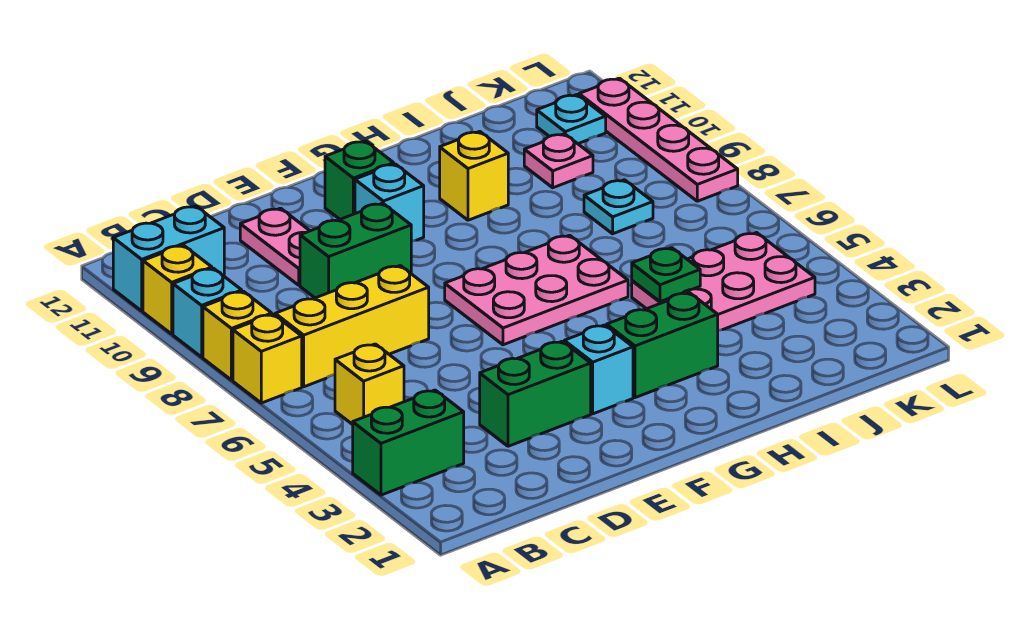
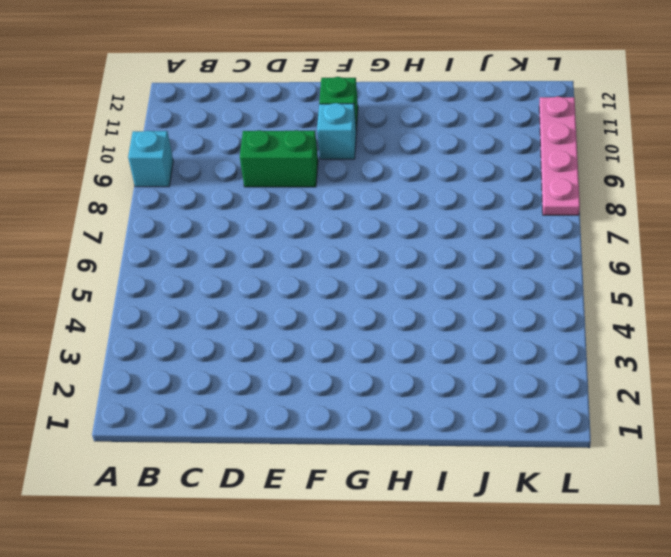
none -> green 1x2 brick [353,390,464,495]
none -> yellow 1x1 brick [233,314,302,403]
none -> yellow 1x1 brick [203,291,272,380]

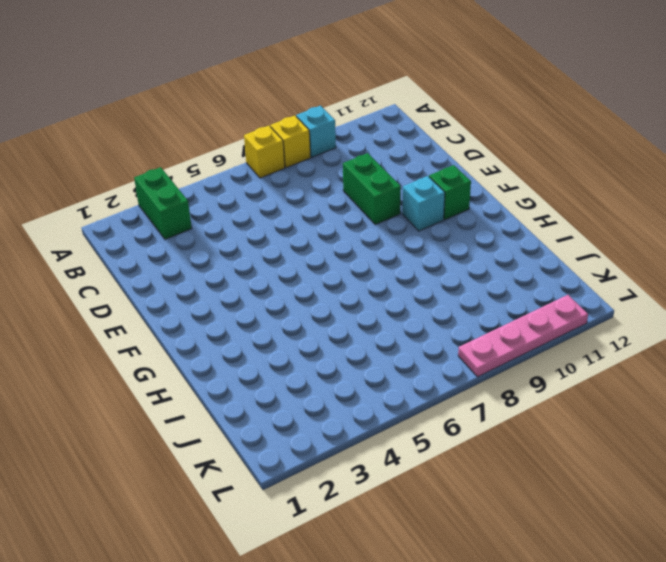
none -> yellow 1x1 brick [143,245,212,334]
none -> cyan 1x2 brick [113,206,224,311]
none -> yellow 1x1 brick [335,344,404,425]

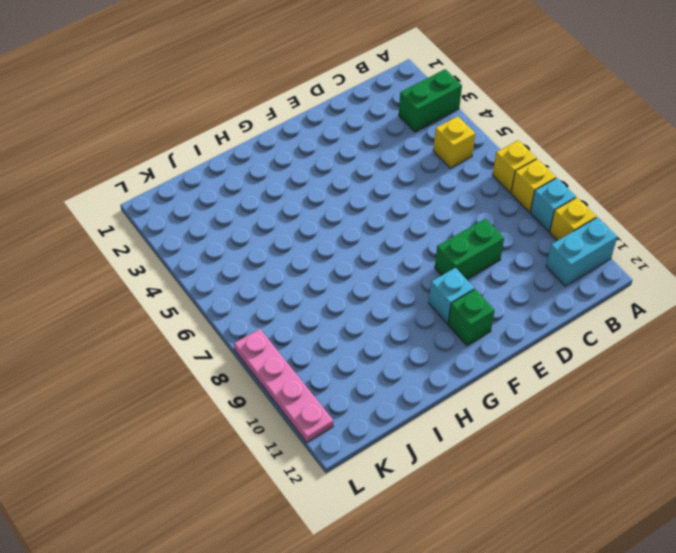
none -> yellow 1x3 brick [275,266,429,387]
none -> green 1x2 brick [480,341,591,446]
none -> pink 1x2 plate [240,208,310,285]

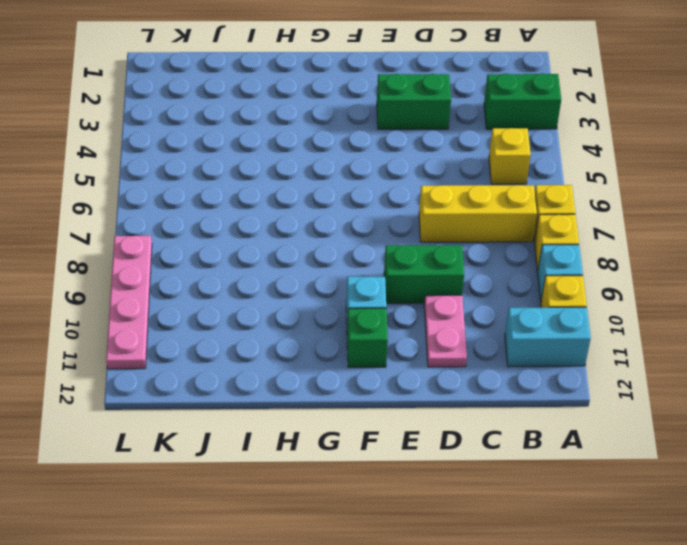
none -> cyan 1x1 brick [564,325,633,414]
none -> pink 2x3 plate [445,235,628,345]
none -> green 1x2 brick [607,293,718,398]

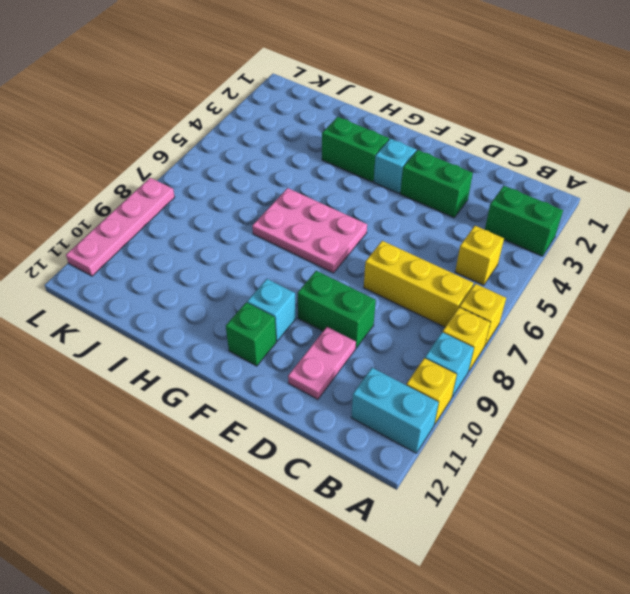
none -> yellow 1x1 brick [440,131,508,220]
none -> pink 2x3 plate [632,233,815,330]
none -> cyan 1x1 plate [584,180,653,234]

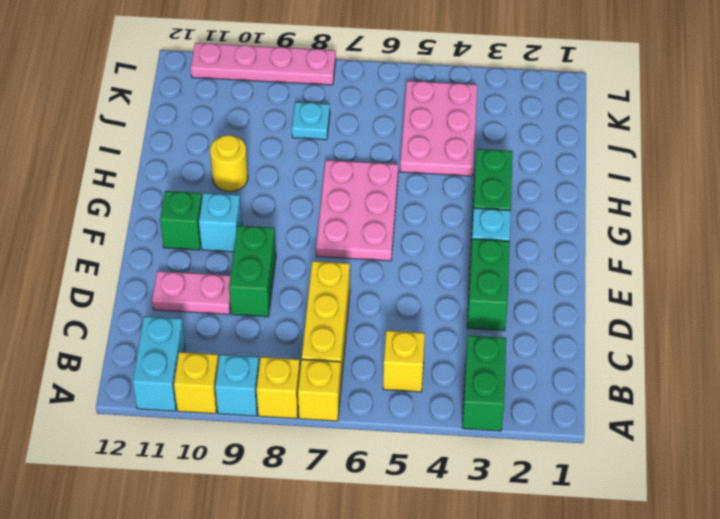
yellow 1x1 round brick [210,135,248,192] -> yellow 1x1 brick [440,131,508,220]
none -> pink 1x1 plate [524,134,593,188]
none -> cyan 1x1 plate [537,95,606,144]
none -> green 1x1 plate [632,248,700,302]

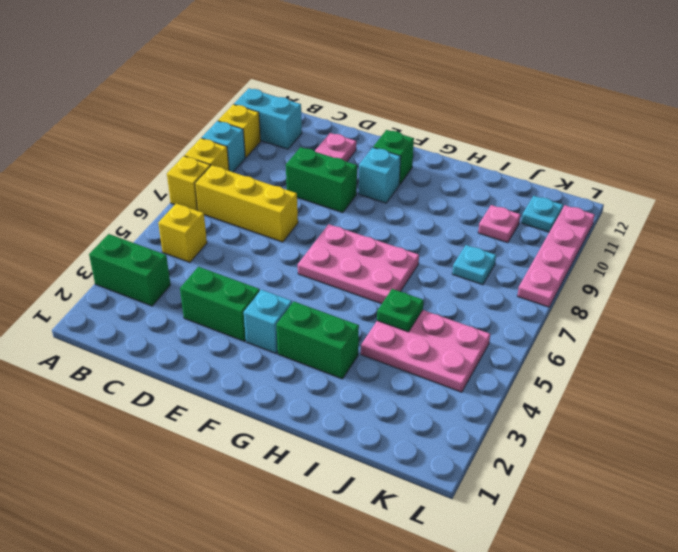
none -> yellow 1x1 brick [440,131,508,220]

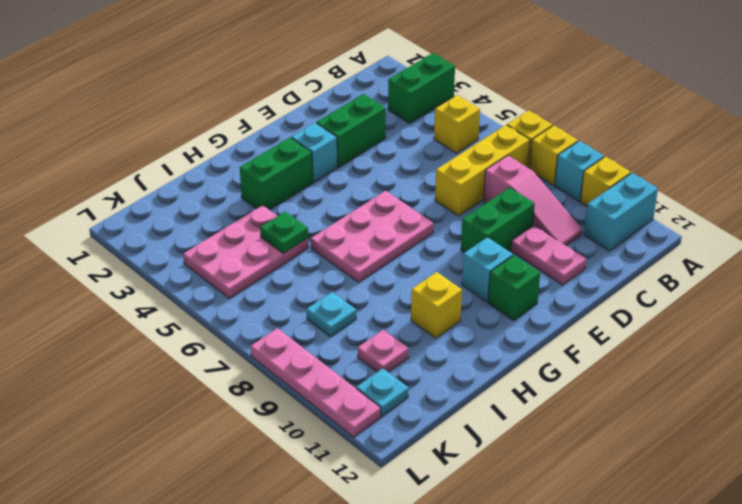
pink 1x3 slope [484,156,582,246] -> none

